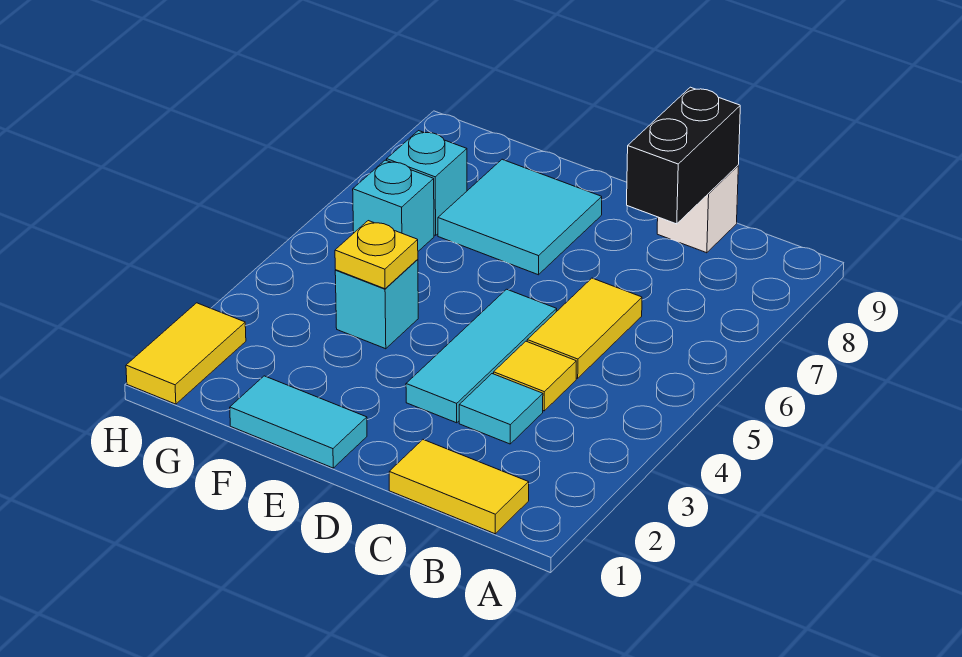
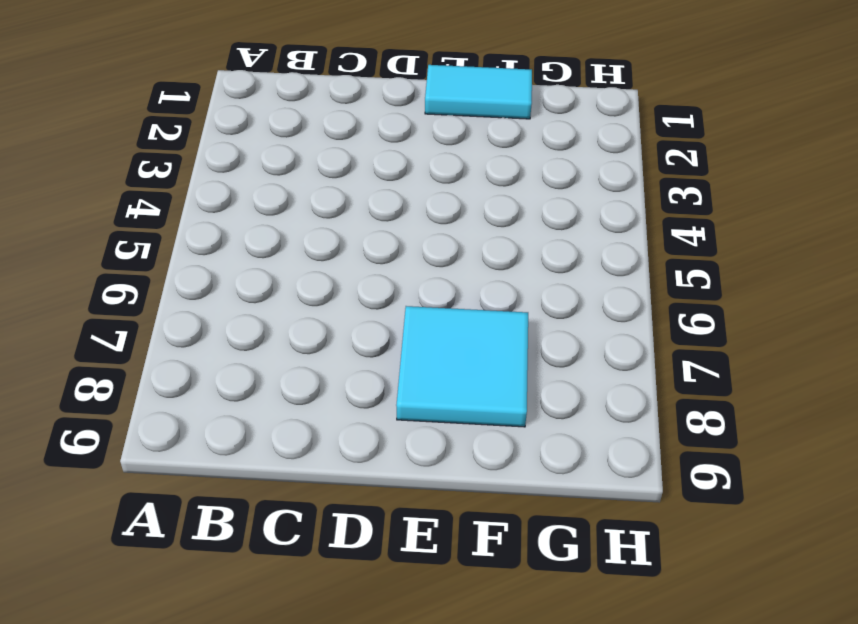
none -> yellow 1x2 tile [389,440,529,534]
none -> cyan 1x1 tile [459,374,543,444]
none -> yellow 1x1 tile [494,341,576,411]

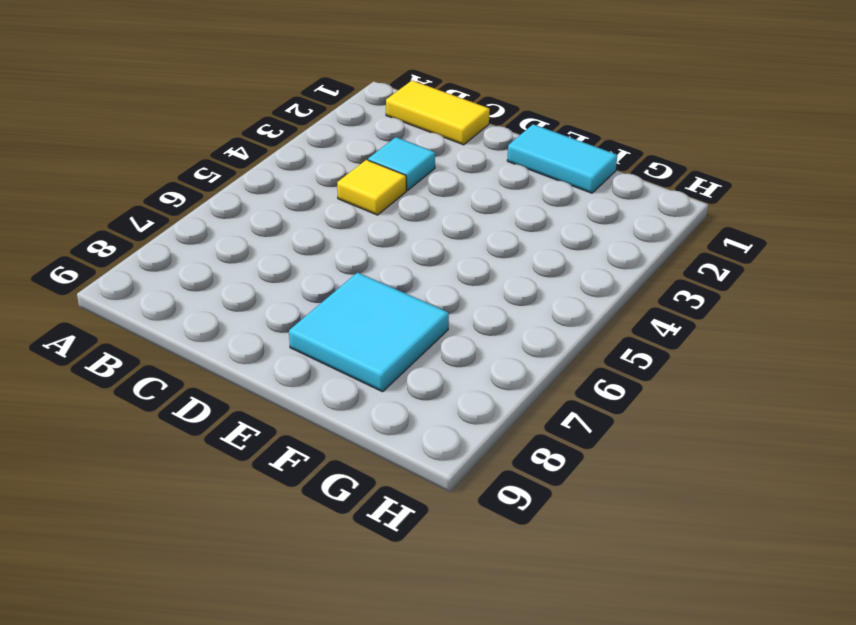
none -> yellow 1x2 tile [527,278,642,378]
none -> white 1x1 brick [657,166,738,253]
none -> cyan 1x3 tile [406,289,557,423]

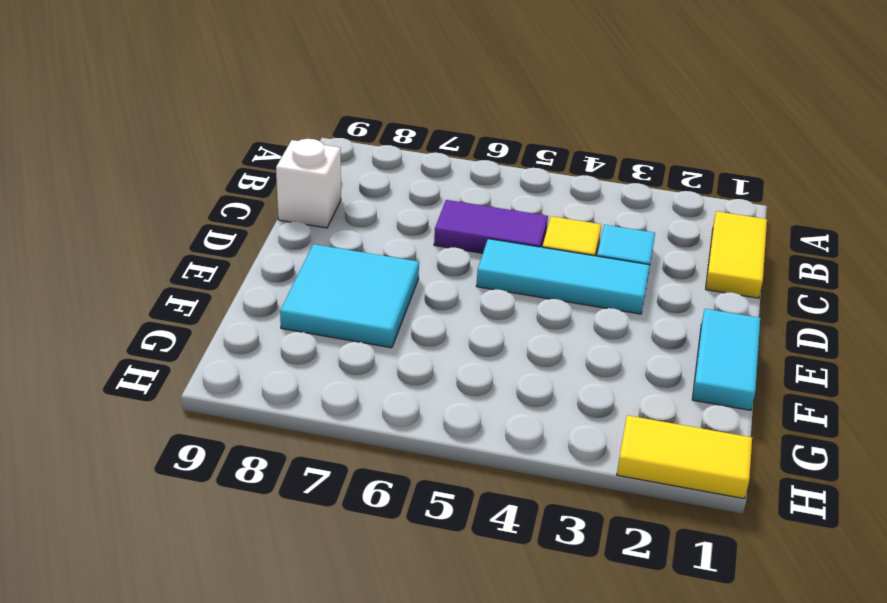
purple 1x2 tile [434,200,548,253] -> yellow 1x2 tile [527,278,642,378]
none -> cyan 1x1 brick [335,259,418,349]
none -> cyan 1x1 brick [353,160,434,251]
none -> cyan 1x1 brick [387,131,467,235]

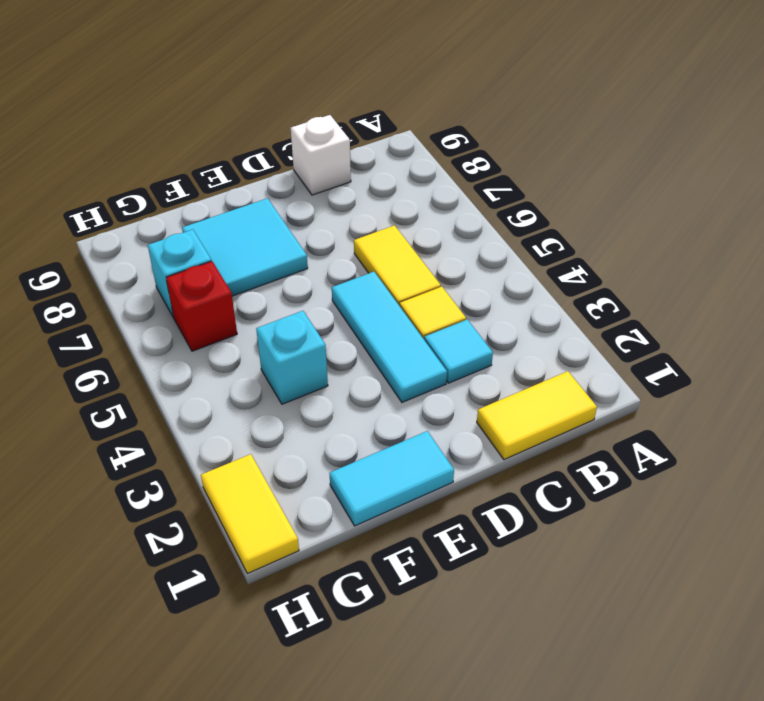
red 1x1 brick [166,261,237,351] -> cyan 1x1 brick [353,160,434,251]
none -> black 1x2 brick [627,87,740,224]
none -> yellow 1x1 plate [335,221,418,289]

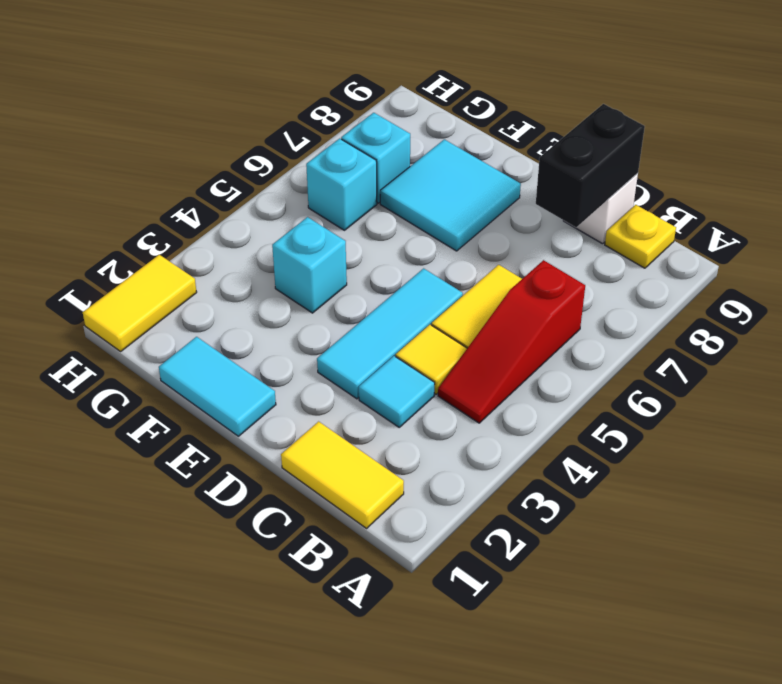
red 1x3 slope [438,260,585,423] -> none
yellow 1x1 plate [605,205,676,268] -> yellow 1x1 plate moved to [335,221,418,289]

